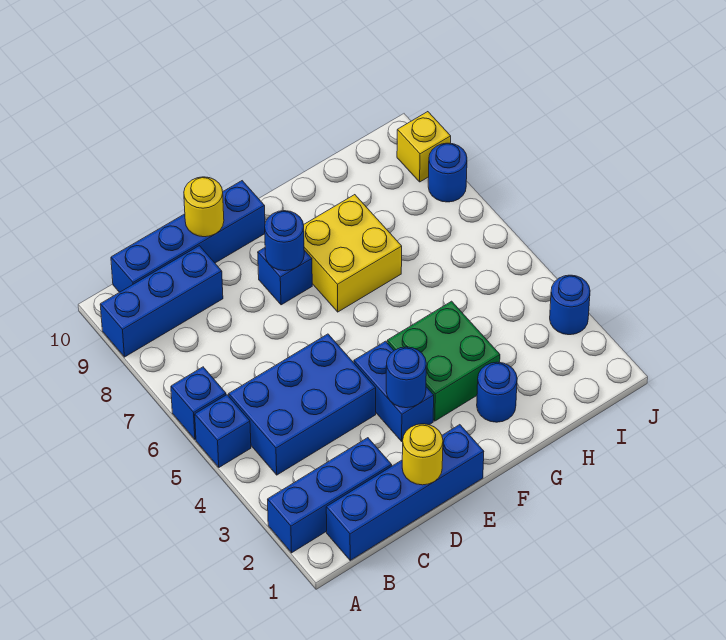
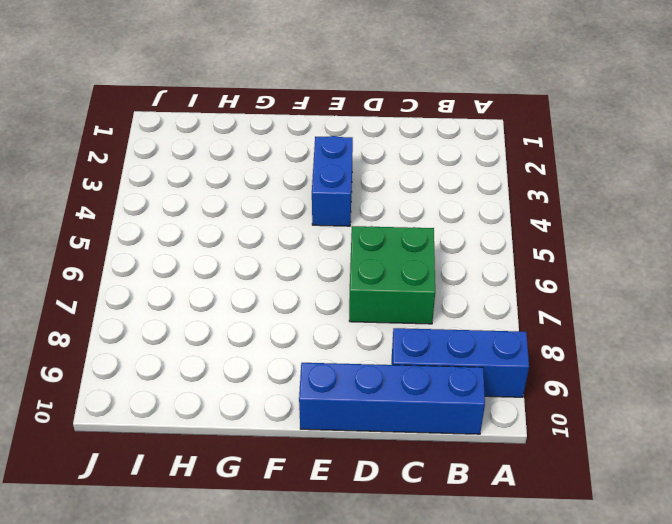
green 2x2 brick [349,226,435,324] -> green 2x2 brick moved to [387,301,500,421]
none -> blue 1x3 brick [268,438,392,553]
none -> blue 1x1 brick [195,395,251,467]
none -> blue 1x1 brick [171,367,226,440]

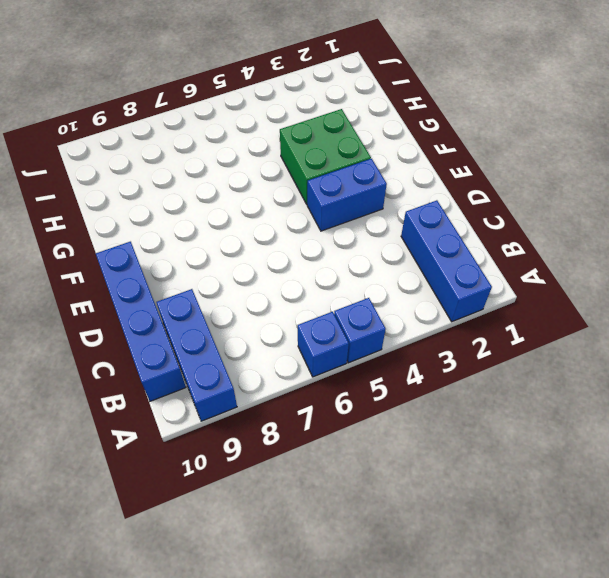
none -> blue 1x4 brick [326,425,484,560]
none -> blue 2x3 brick [229,334,376,475]
none -> blue 1x1 brick [258,248,312,305]

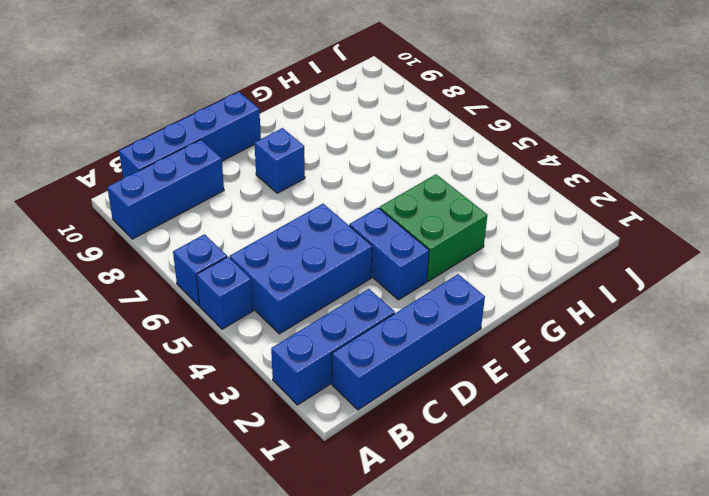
none -> yellow 2x2 brick [304,195,402,312]
none -> blue 1x1 round brick [477,362,517,422]
none -> blue 1x1 round brick [550,275,590,335]

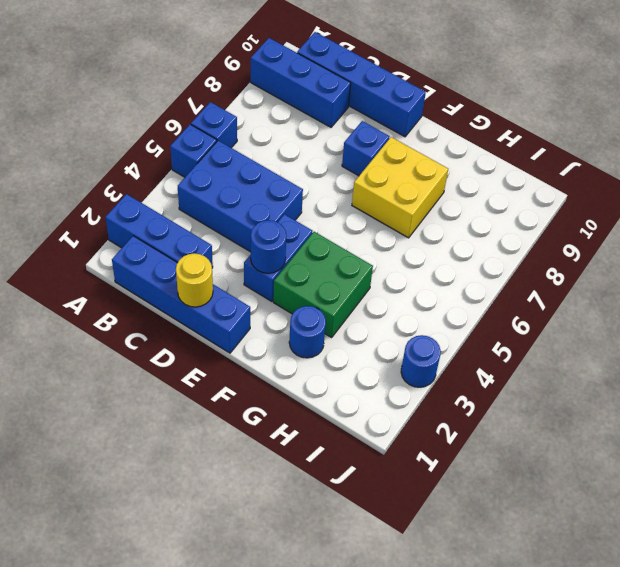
none -> blue 1x1 round brick [428,143,467,202]
none -> yellow 1x1 brick [397,112,451,182]
none -> yellow 1x1 round brick [184,177,224,237]

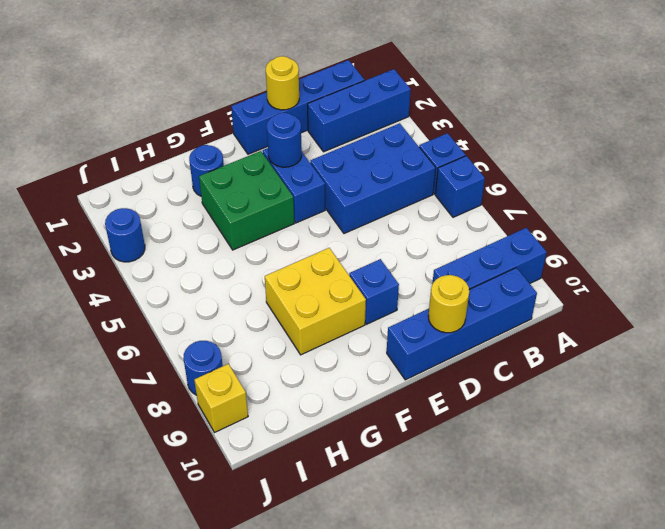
none -> blue 1x1 round brick [265,211,304,271]

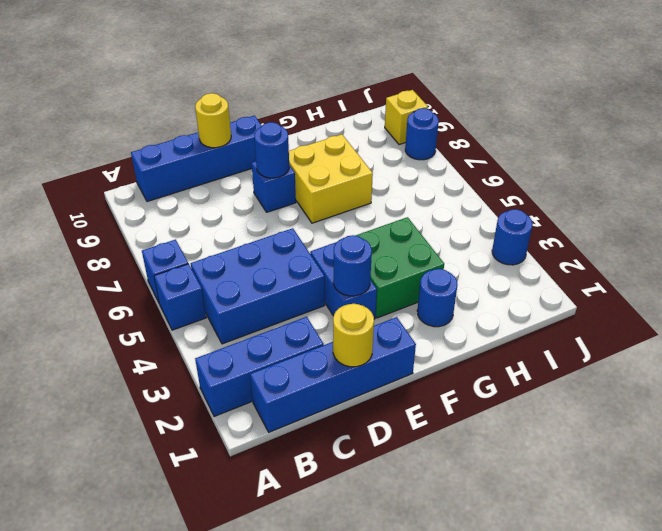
none -> blue 1x3 brick [100,246,223,357]

